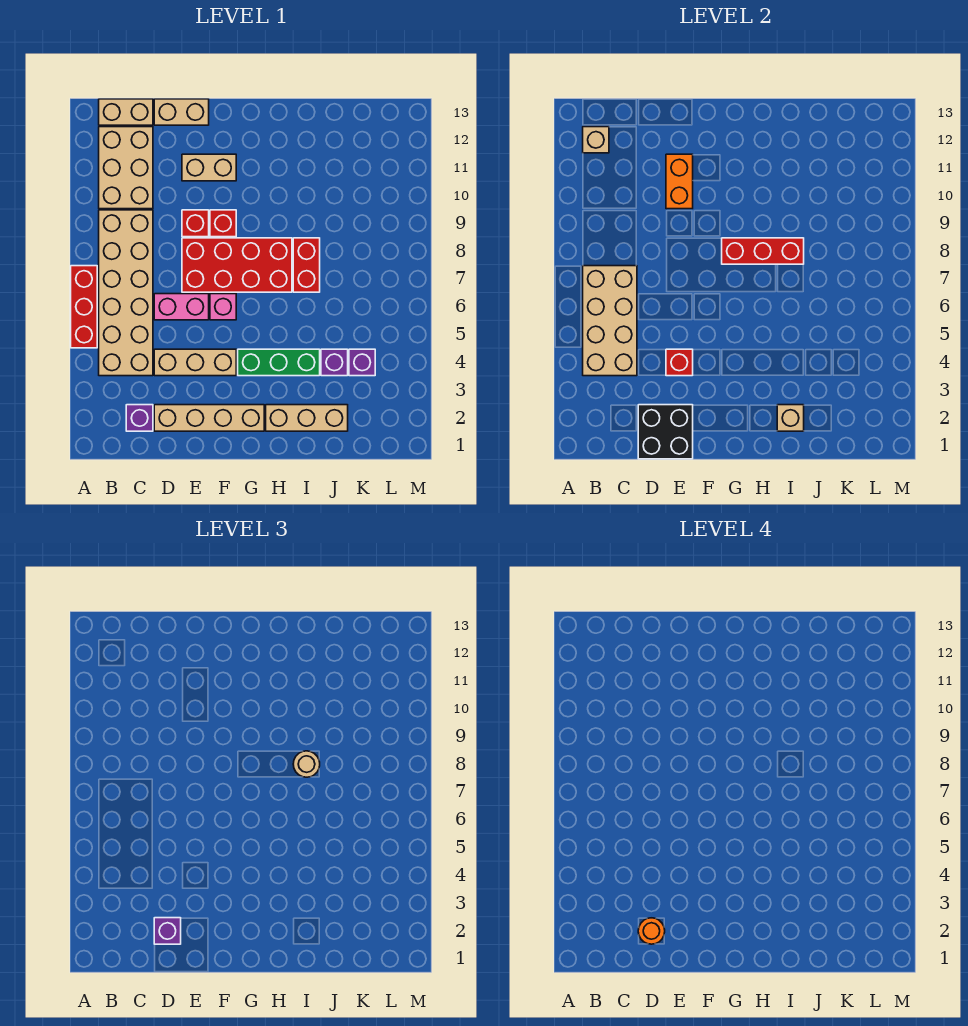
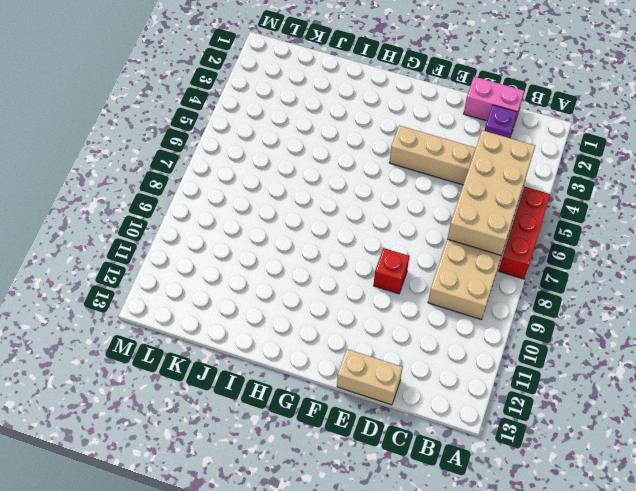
pink 1x2 brick [464,77,524,121] -> pink 1x2 brick moved to [154,294,209,320]
none -> tan 2x3 brick [99,127,153,209]
none -> tan 1x2 brick [99,99,153,125]
none -> tan 1x4 brick [154,405,264,431]

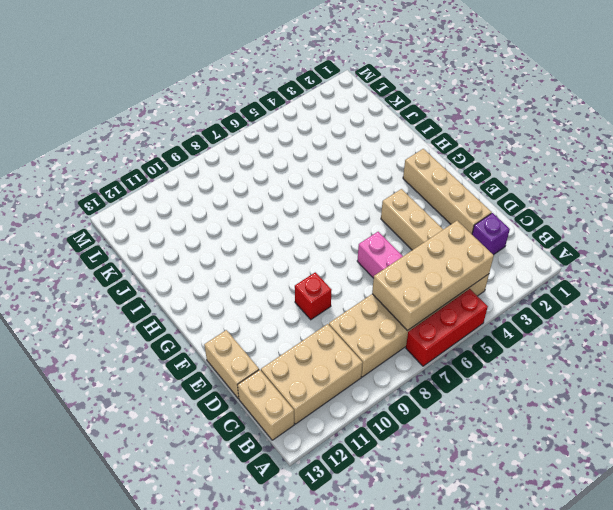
none -> red 2x4 brick [182,238,292,292]
none -> tan 1x2 brick [182,154,236,181]
none -> pink 1x1 brick [210,294,236,320]

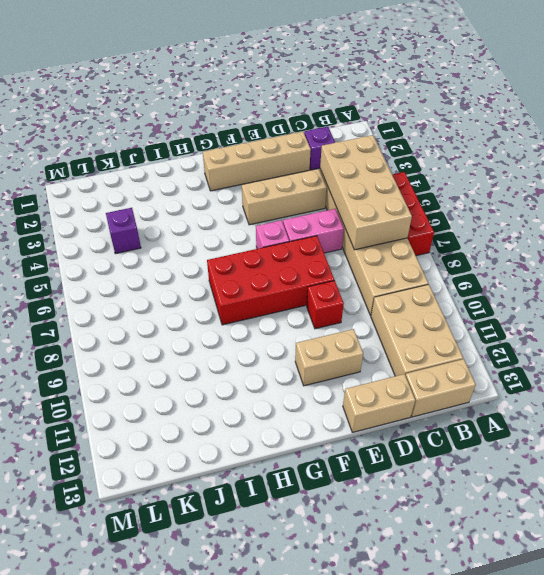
none -> red 1x1 brick [210,210,236,237]
none -> green 1x3 brick [238,349,320,376]
none -> tan 1x3 brick [266,405,348,431]

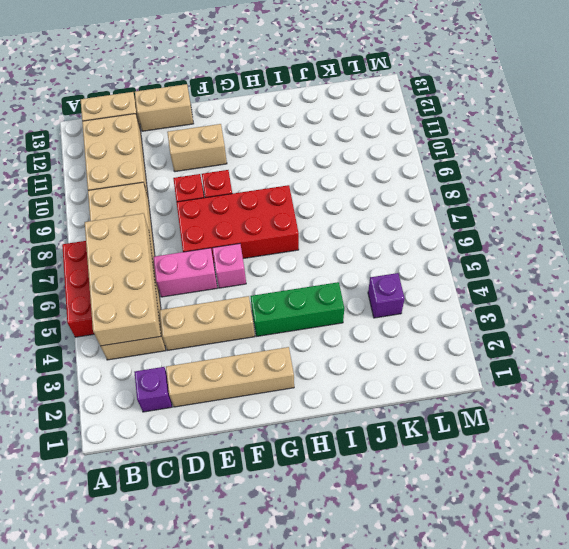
none -> tan 1x3 brick [266,405,348,431]
none -> red 1x2 brick [293,238,320,292]
none -> purple 1x1 brick [321,349,348,376]

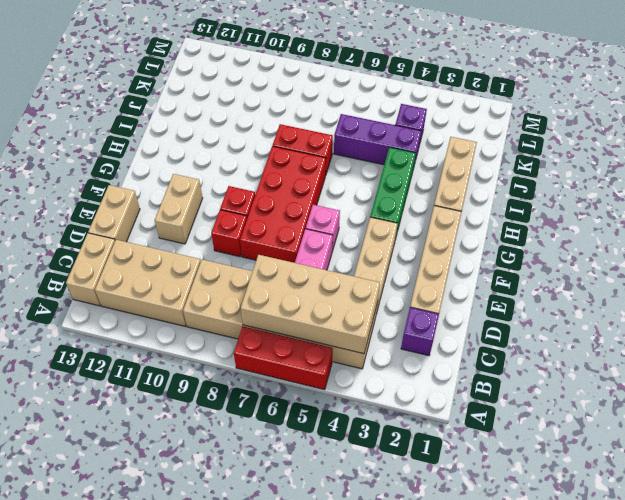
purple 1x3 brick [334,114,421,169] -> purple 1x1 brick [321,349,348,376]
none -> tan 1x1 brick [583,127,609,153]
none -> black 2x2 brick [638,405,693,459]
none -> red 1x1 brick [666,349,693,376]

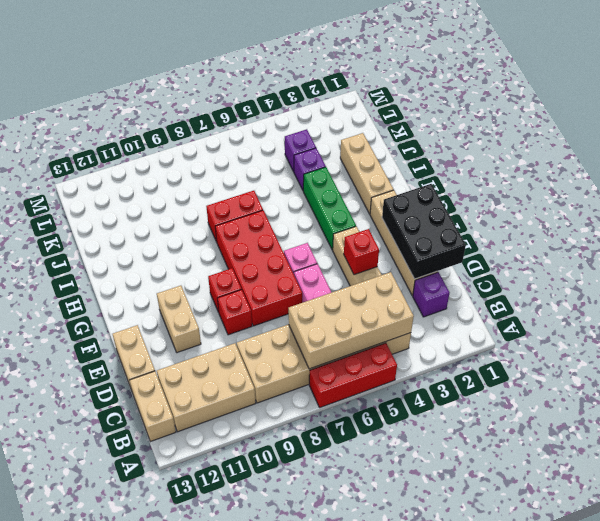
black 2x3 brick [382,184,466,279] -> black 2x2 brick [638,405,693,459]
none -> tan 1x1 brick [583,127,609,153]
none -> orange 1x2 brick [666,154,693,209]
none -> red 1x3 brick [722,238,804,264]

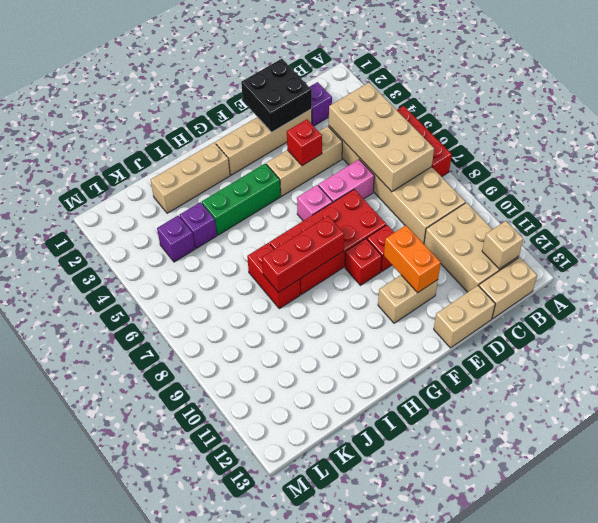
none -> tan 1x1 brick [777,405,804,431]
none -> purple 1x1 brick [154,918,181,944]
none -> tan 1x1 round brick [293,751,320,777]

